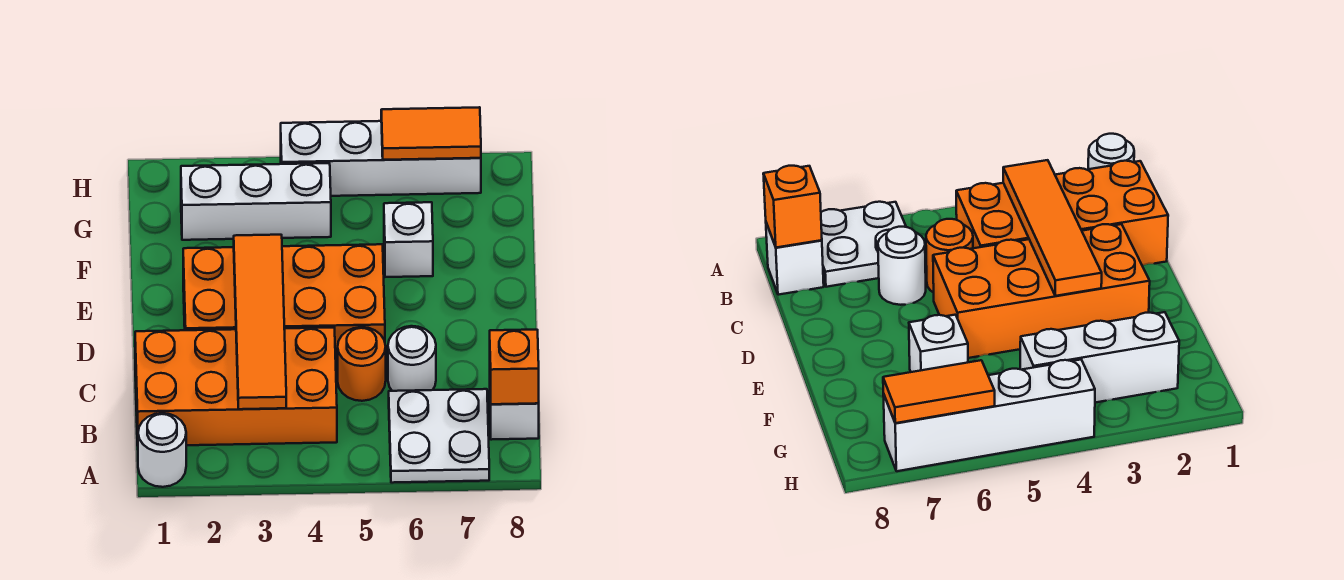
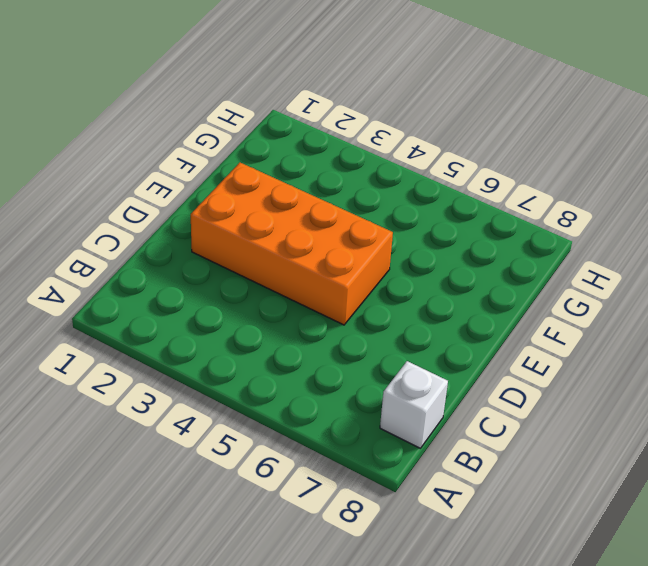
none -> white 1x1 round brick [138,413,186,487]
none -> white 2x2 plate [389,389,489,483]
none -> orange 2x4 brick [135,328,337,445]

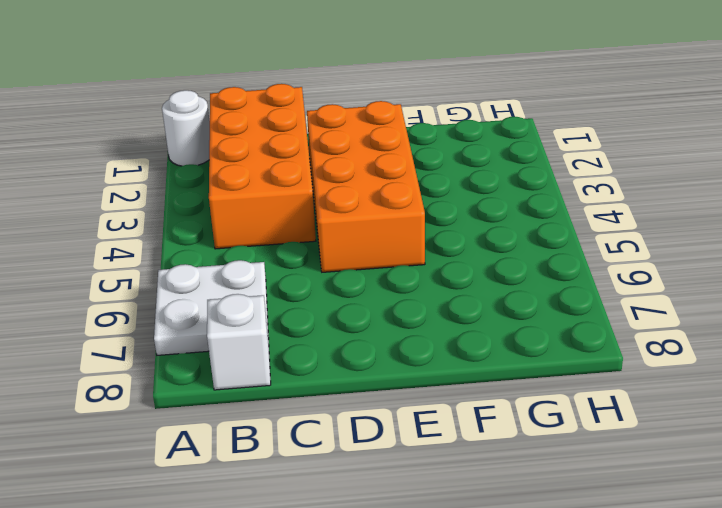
none -> orange 1x1 round brick [338,327,386,401]
none -> white 1x1 round brick [388,326,436,391]
none -> white 1x1 brick [384,202,433,277]

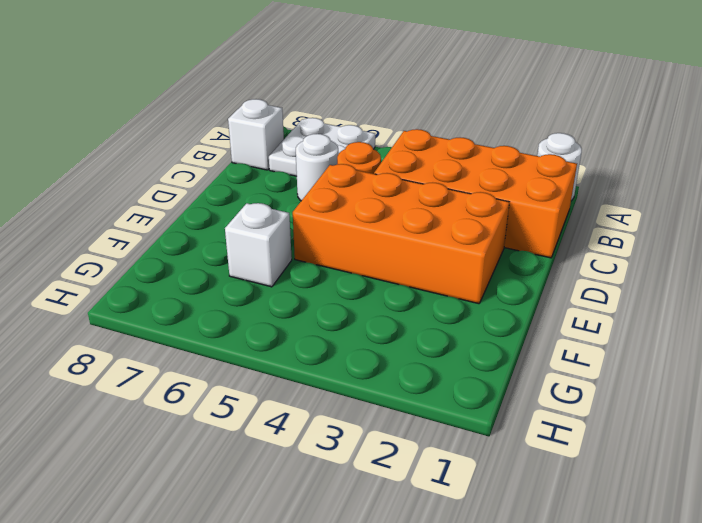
none -> white 1x3 brick [181,163,331,240]
none -> white 1x4 brick [281,121,481,196]
none -> orange 1x4 tile [234,235,286,409]

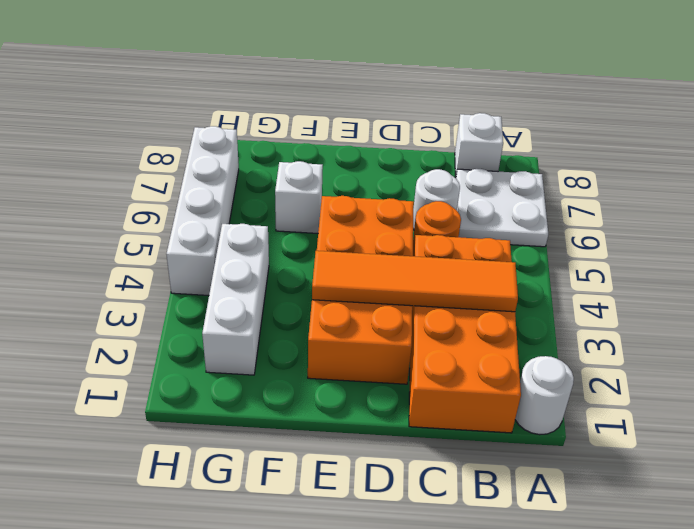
none -> orange 1x1 brick [490,330,539,404]
none -> orange 1x2 tile [381,107,481,160]

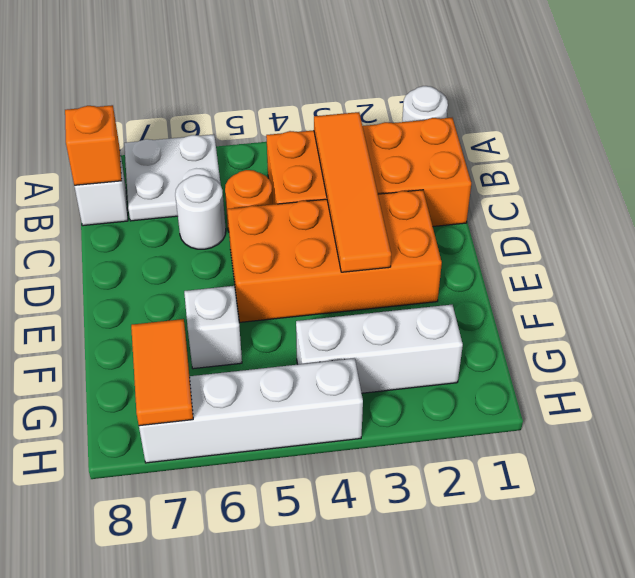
orange 1x2 tile [131,319,193,426] -> orange 1x2 tile turned to [381,107,481,160]

